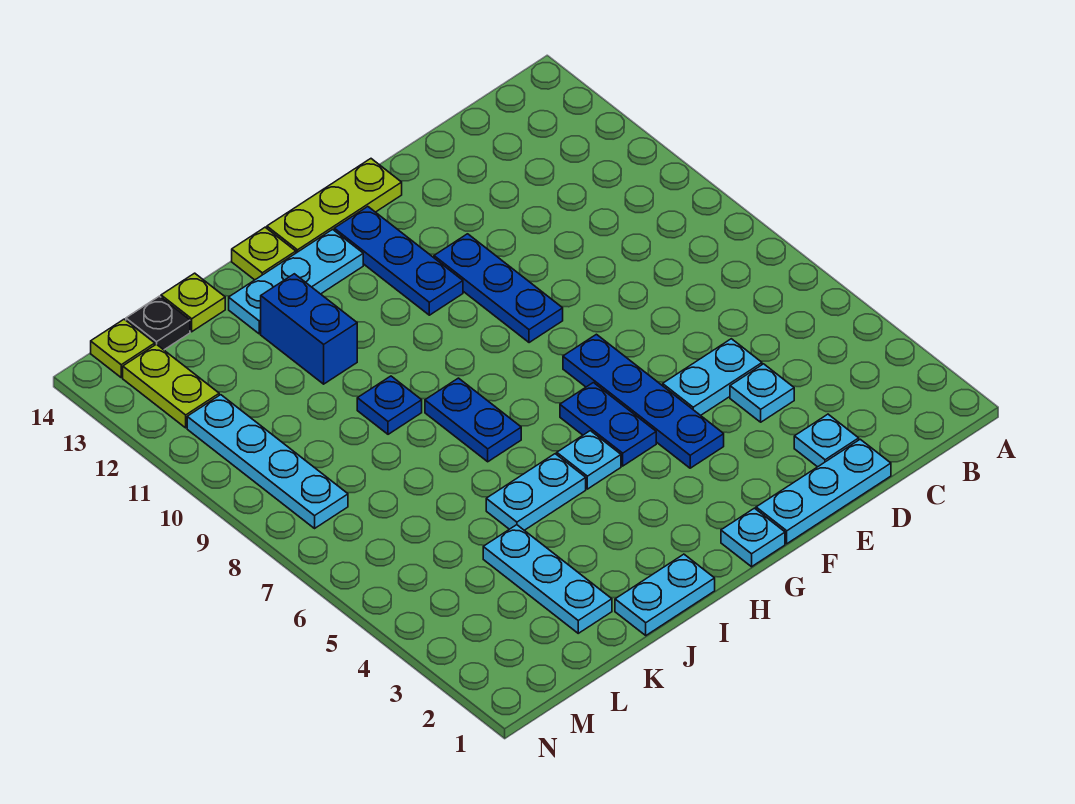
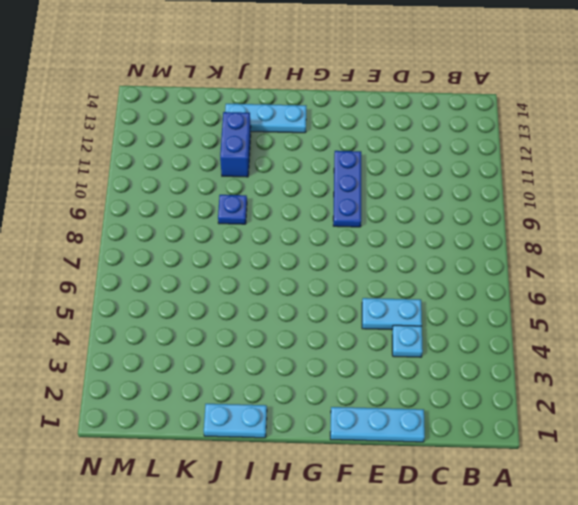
none -> cyan 1x1 plate [794,414,859,467]
none -> blue 1x4 plate [563,334,724,468]
none -> lime 1x3 plate [267,159,402,253]

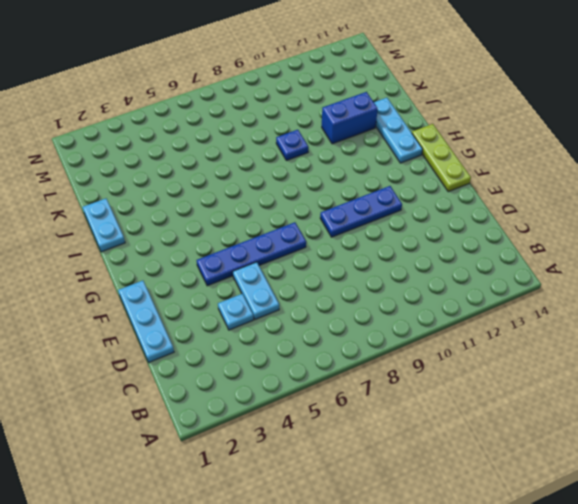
none -> cyan 1x1 plate [794,414,859,467]
none -> cyan 1x1 plate [721,508,785,567]
none -> blue 1x2 plate [560,383,656,466]

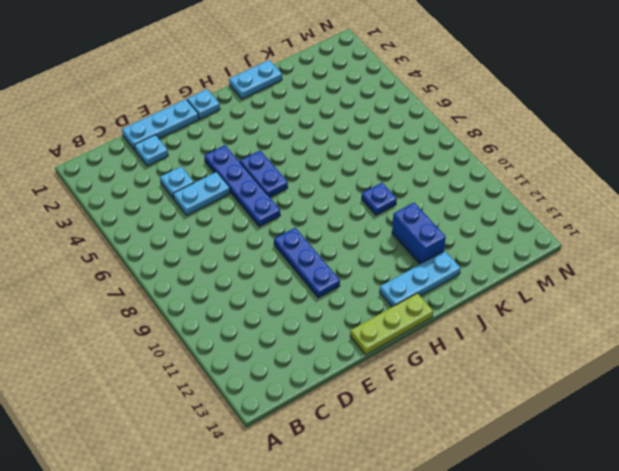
none -> blue 1x3 plate [334,207,463,315]
none -> cyan 1x1 plate [557,431,621,489]
none -> cyan 1x2 plate [486,454,586,530]

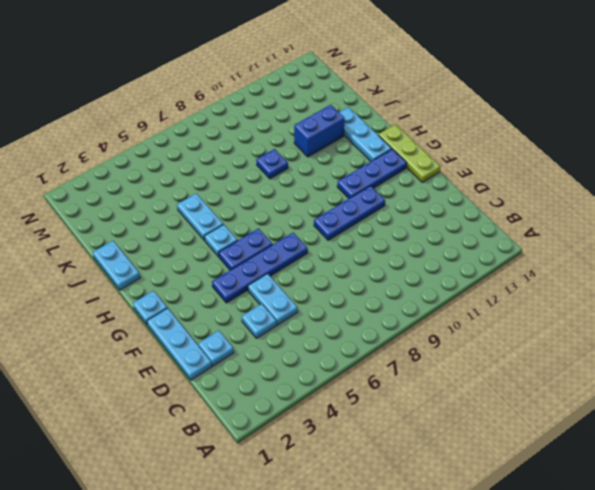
none -> blue 1x2 plate [425,378,521,462]
none -> lime 1x1 plate [232,227,296,280]
none -> cyan 1x3 plate [483,525,612,633]

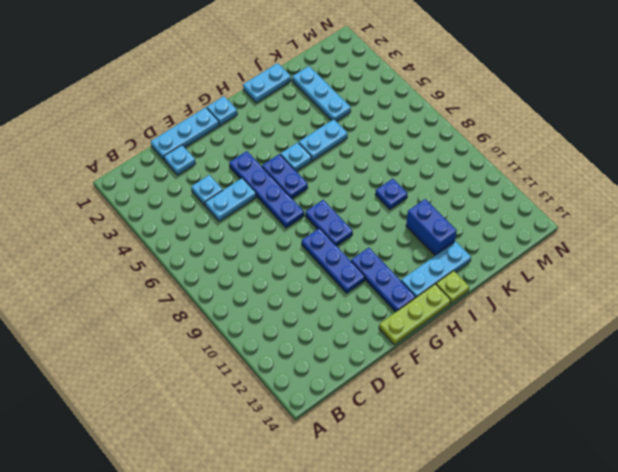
blue 1x2 plate [305,200,353,246] -> blue 1x2 plate moved to [425,378,521,462]
none -> lime 1x1 plate [161,273,225,332]
none -> black 1x1 plate [126,296,190,350]
none -> cyan 1x4 plate [187,395,348,528]

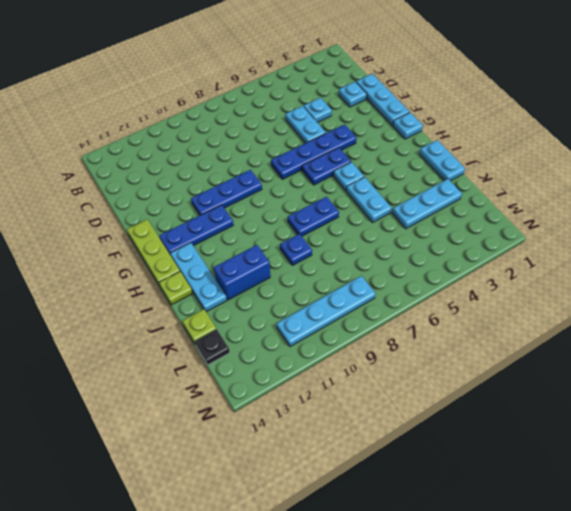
none -> lime 1x2 plate [123,344,219,428]
none -> lime 1x1 plate [91,319,155,377]

